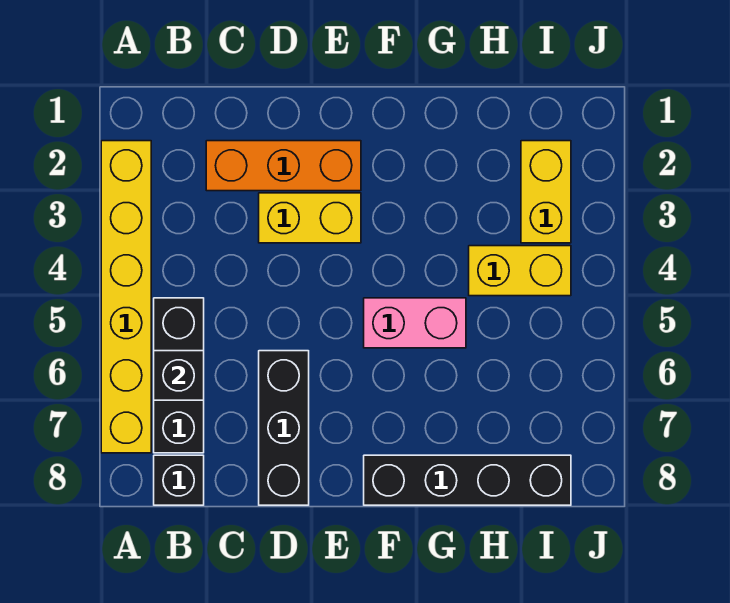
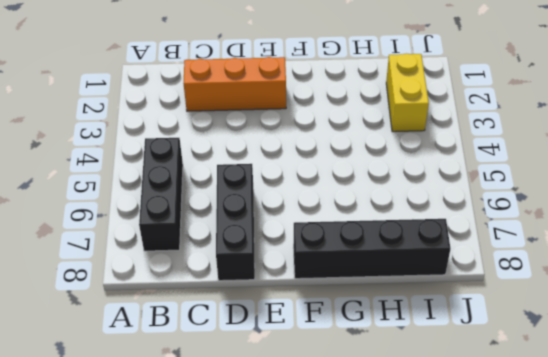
none -> yellow 1x6 brick [101,141,151,453]
none -> black 1x1 brick [154,455,204,505]

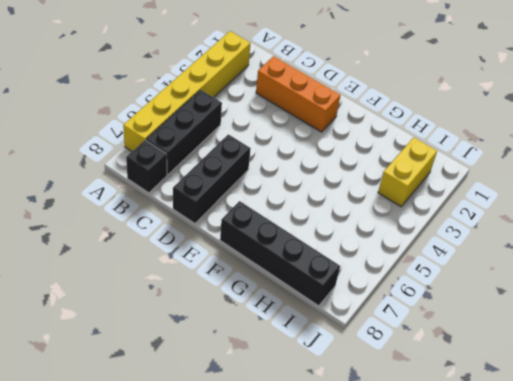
none -> yellow 1x2 brick [259,193,361,243]
none -> pink 1x2 brick [364,298,466,348]

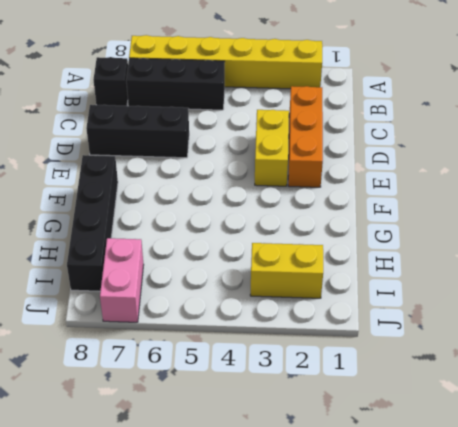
pink 1x2 brick [100,238,144,322] -> pink 1x2 brick moved to [364,298,466,348]
none -> yellow 1x2 brick [469,246,571,296]
none -> black 1x1 brick [154,351,204,400]

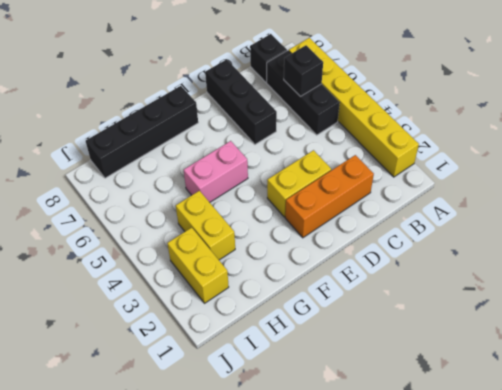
yellow 1x2 brick [176,191,235,260] -> yellow 1x2 brick turned to [469,246,571,296]

